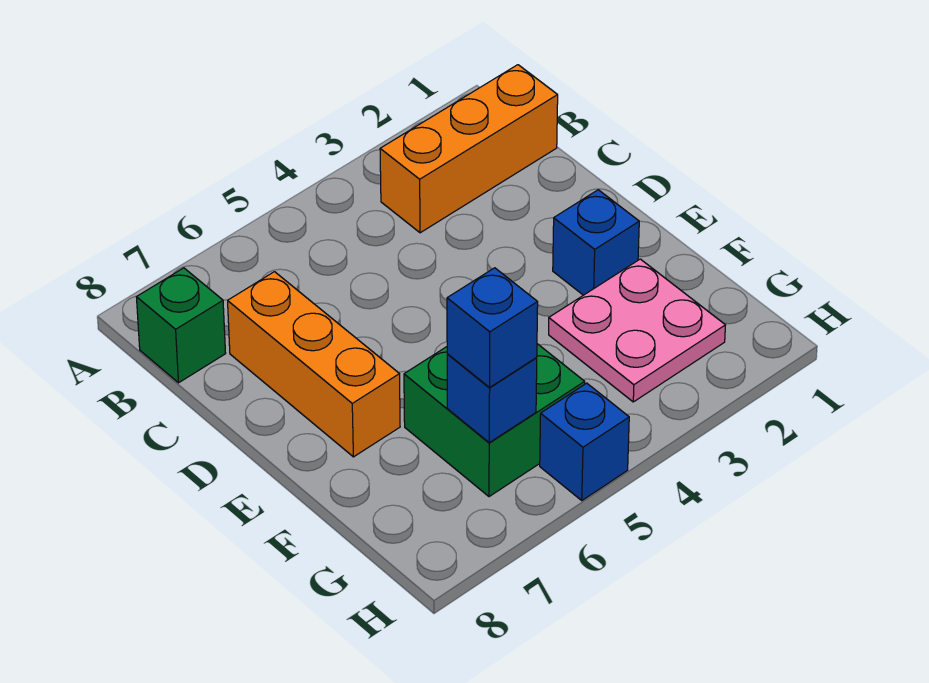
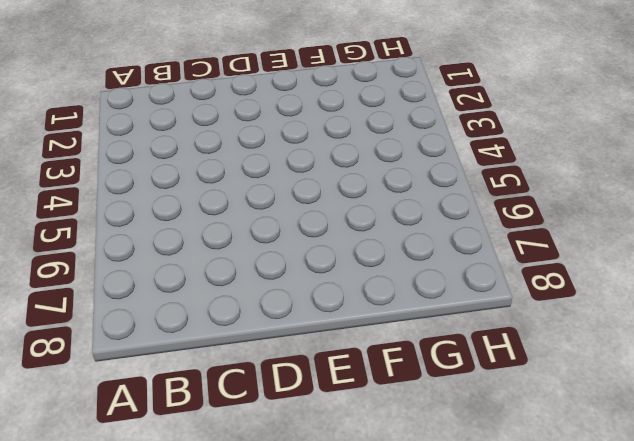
none -> orange 1x3 brick [380,65,558,233]
none -> green 1x1 brick [136,268,226,383]

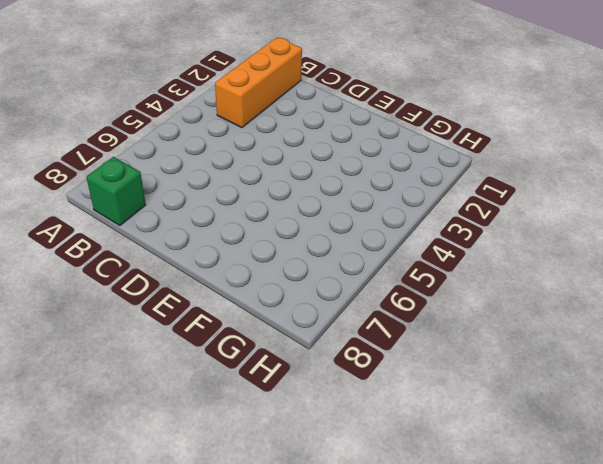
none -> orange 1x3 brick [228,272,400,457]
none -> blue 1x1 brick [553,190,639,295]

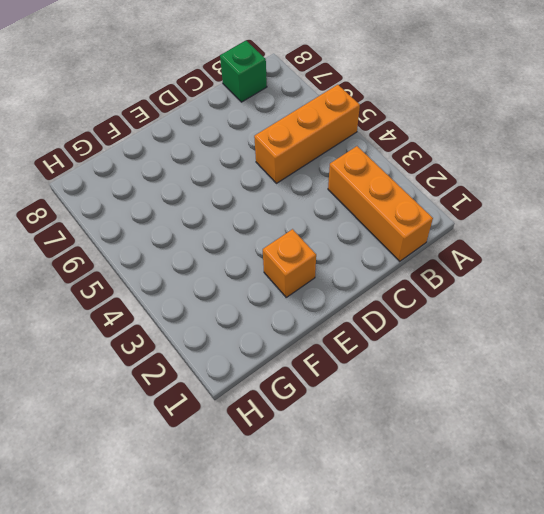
orange 1x3 brick [254,85,360,183] -> orange 1x3 brick moved to [228,272,400,457]
orange 1x1 brick [263,229,316,297] -> blue 1x1 brick [553,190,639,295]
none -> pink 2x2 plate [549,259,725,402]
none -> green 2x2 brick [404,344,585,497]

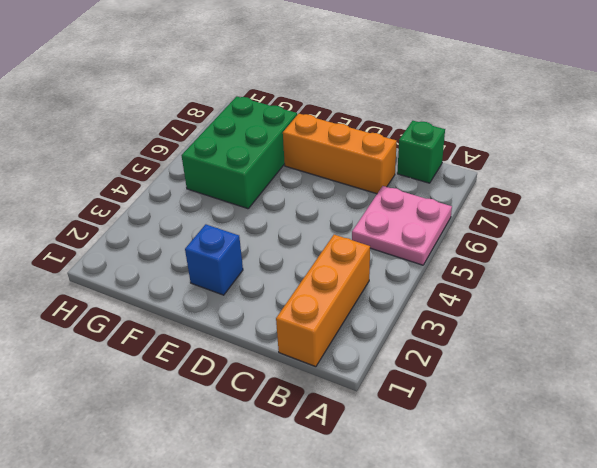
pink 2x2 plate [352,186,452,265] -> pink 2x2 plate moved to [549,259,725,402]
green 2x3 brick [181,96,297,209] -> green 2x2 brick [404,344,585,497]
none -> blue 1x1 brick [540,383,629,500]
none -> blue 1x1 brick [447,354,537,442]

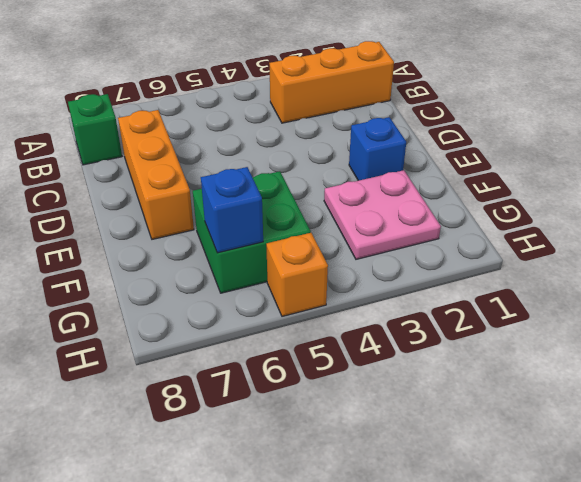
orange 1x1 brick [266,233,328,316] -> blue 1x1 brick [540,383,629,500]
none -> blue 1x1 brick [447,268,538,387]

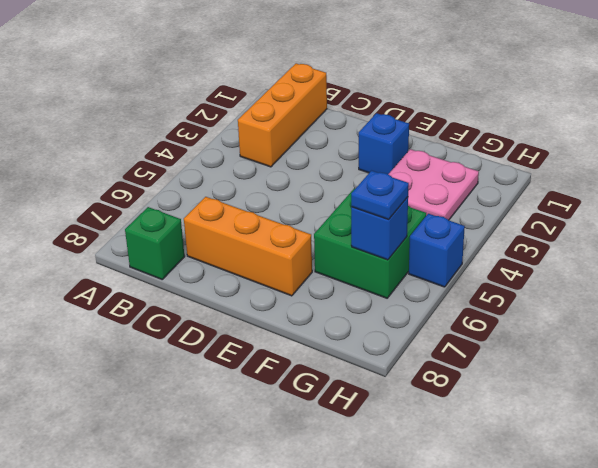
blue 1x1 plate [351,171,409,219] -> blue 1x1 brick [447,268,538,387]

